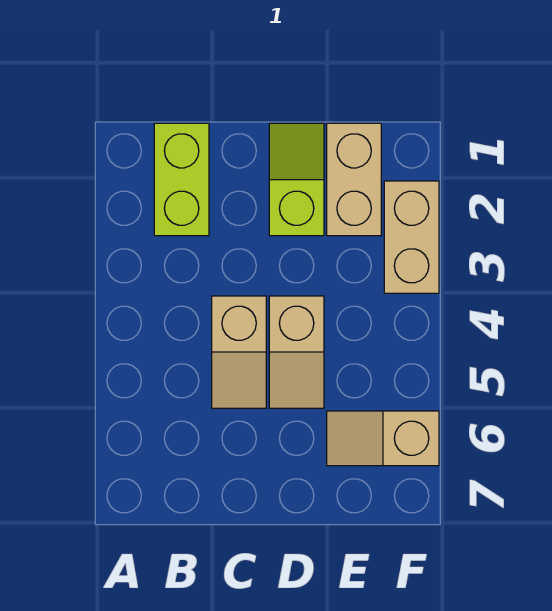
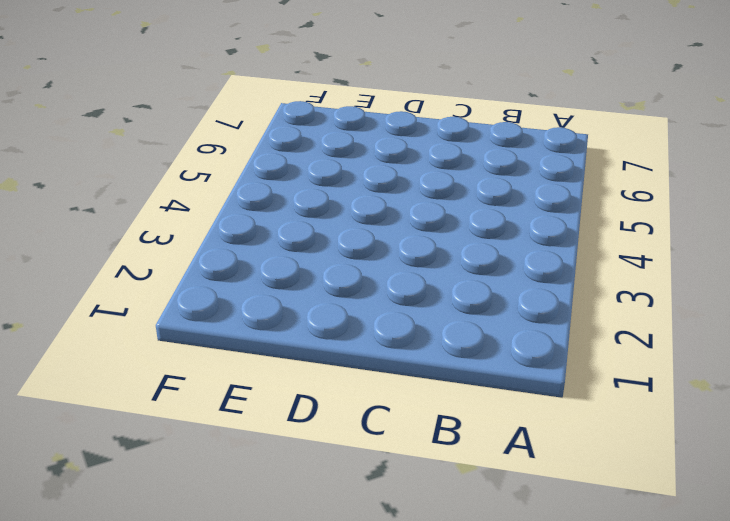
none -> lime 1x2 brick [154,123,209,236]
none -> tan 1x2 slope [212,296,266,408]

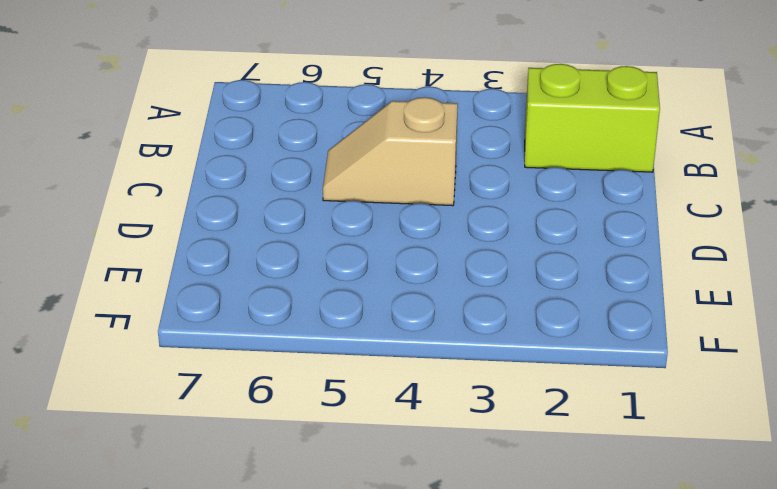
none -> lime 1x2 slope [269,123,324,236]
none -> tan 1x2 slope [269,296,324,408]

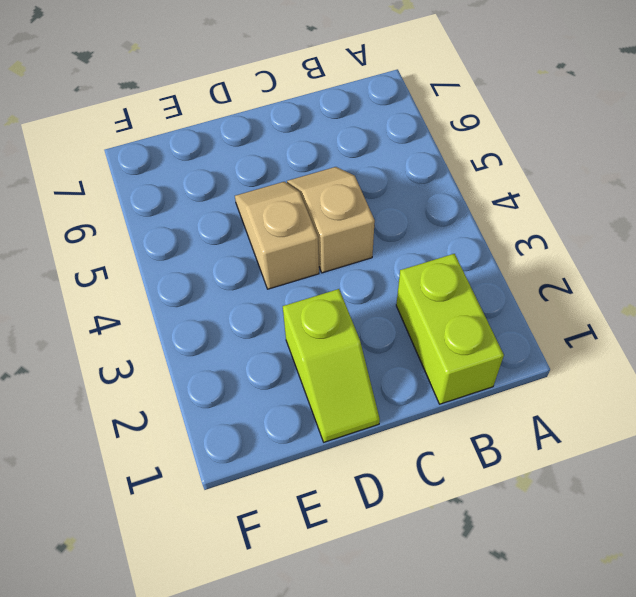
none -> tan 1x2 brick [327,123,381,236]
none -> tan 1x2 slope [327,411,439,466]

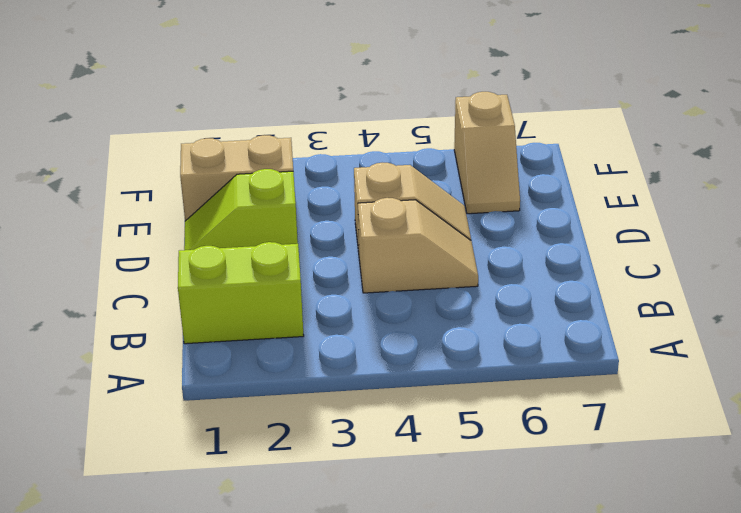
none -> tan 1x2 brick [384,181,439,293]

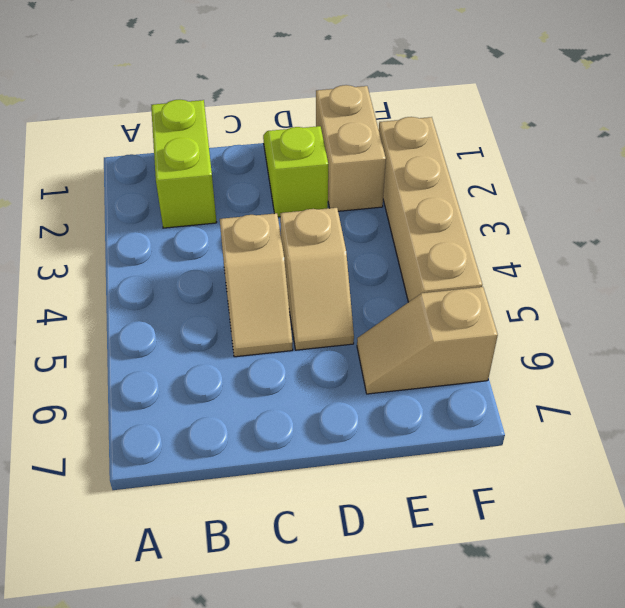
tan 1x4 brick [379,117,482,302] -> tan 1x2 brick [384,181,439,293]

